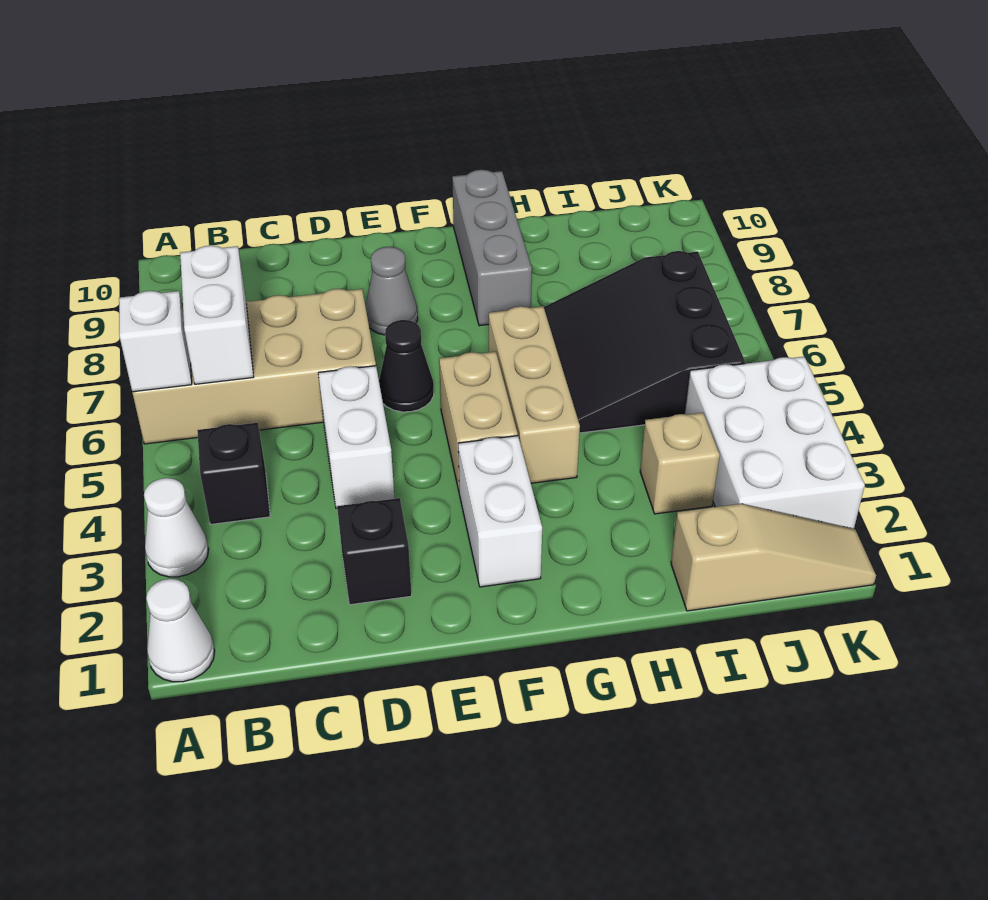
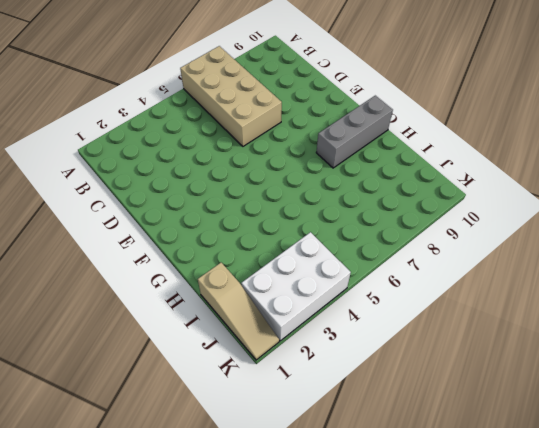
none -> white 1x1 cone [146,579,215,682]
none -> white 1x1 cone [144,478,209,577]
none -> black 1x1 brick [197,423,270,525]

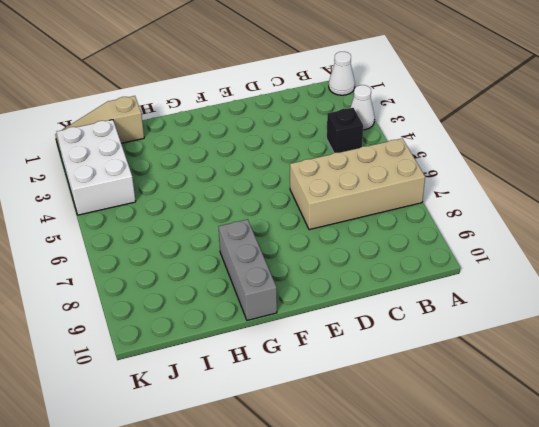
none -> black 1x1 brick [337,498,412,605]
none -> white 1x2 brick [318,366,395,508]
none -> black 1x1 cone [379,320,434,412]

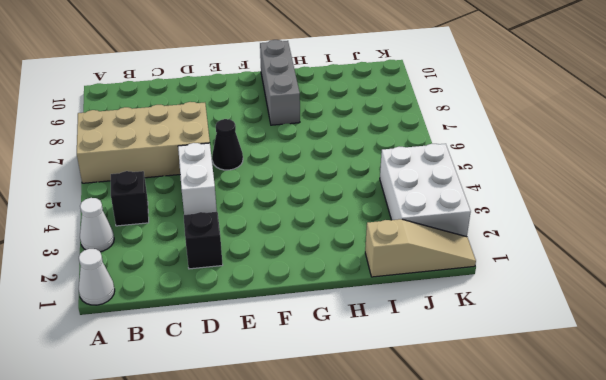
none -> grey 1x1 cone [365,247,418,335]
none -> white 1x2 brick [458,436,542,587]
none -> tan 1x2 brick [439,352,518,490]

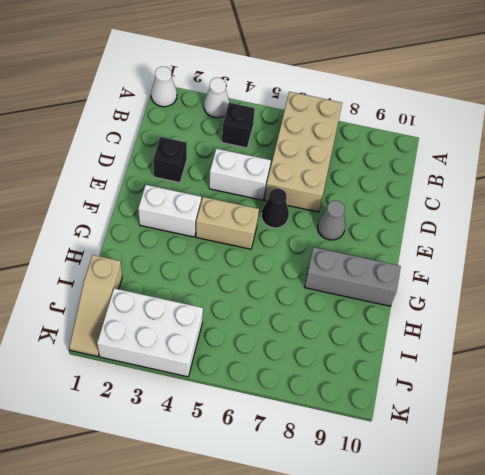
none -> tan 1x3 brick [489,306,580,483]
none -> black 3x3 slope [544,251,745,433]
none -> tan 1x1 brick [640,413,720,514]

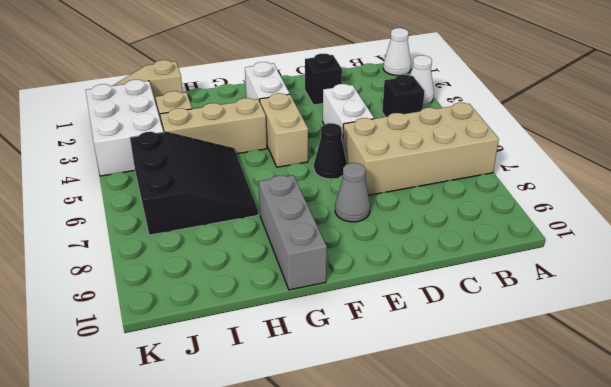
tan 1x3 brick [160,98,267,154] -> tan 1x3 brick turned to [489,306,580,483]
none -> white 1x1 brick [119,291,192,392]
none -> white 1x2 brick [180,245,254,384]

